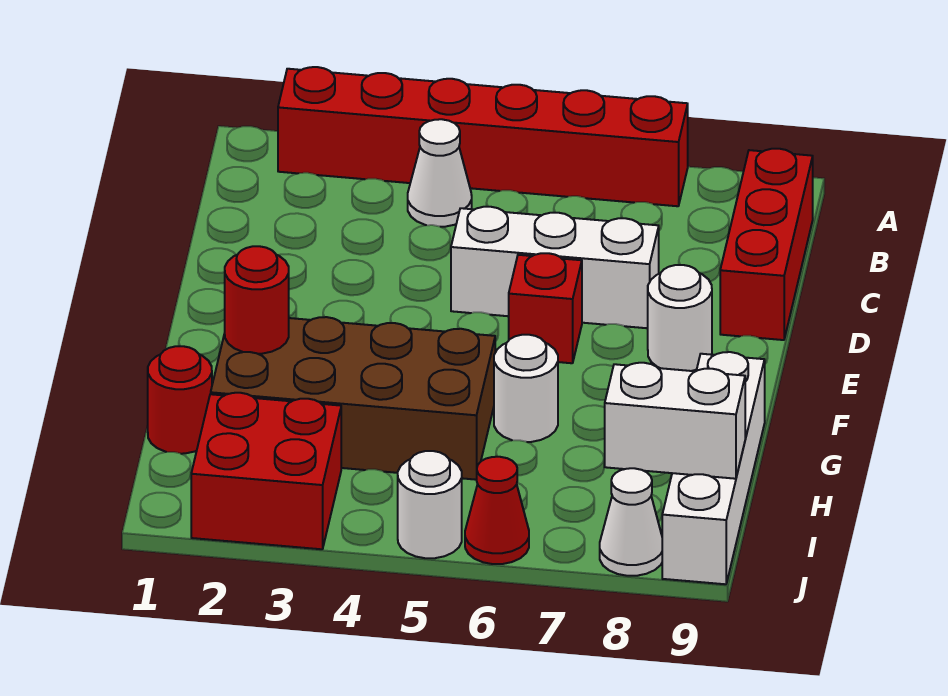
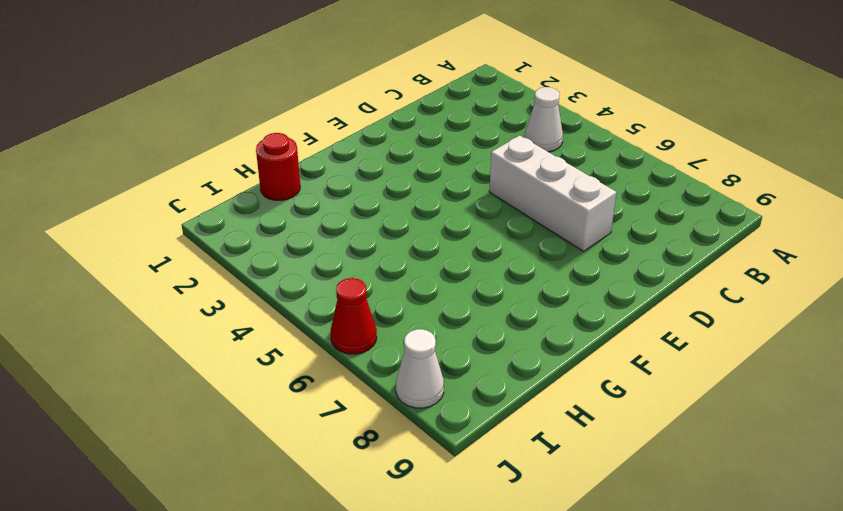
none -> red 1x6 brick [278,67,688,206]
none -> red 1x3 brick [720,149,813,340]
none -> red 1x1 brick [509,253,582,363]

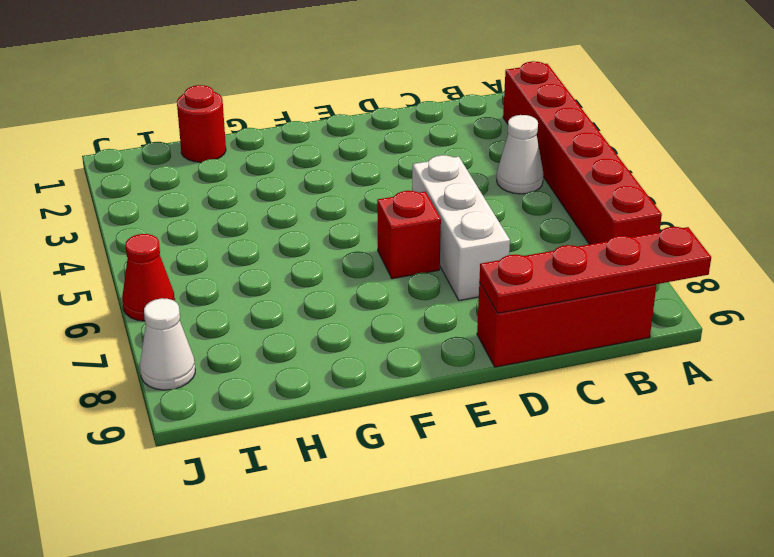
red 1x4 plate [479,227,711,313] -> none
none -> white 1x1 round brick [648,265,712,371]
none -> brown 2x4 brick [211,317,495,480]
none -> white 1x1 round brick [494,335,558,442]

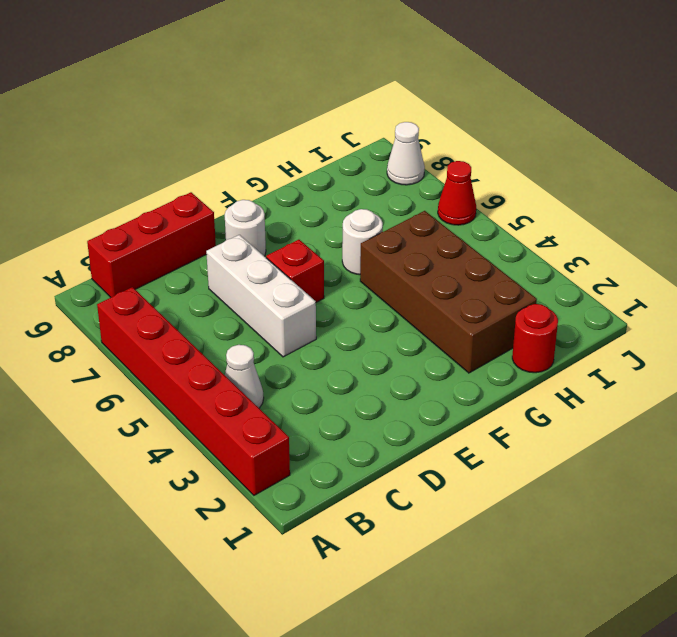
none -> white 1x4 brick [662,352,765,584]
none -> red 2x2 brick [191,393,341,549]
none -> white 1x1 round brick [398,451,462,558]

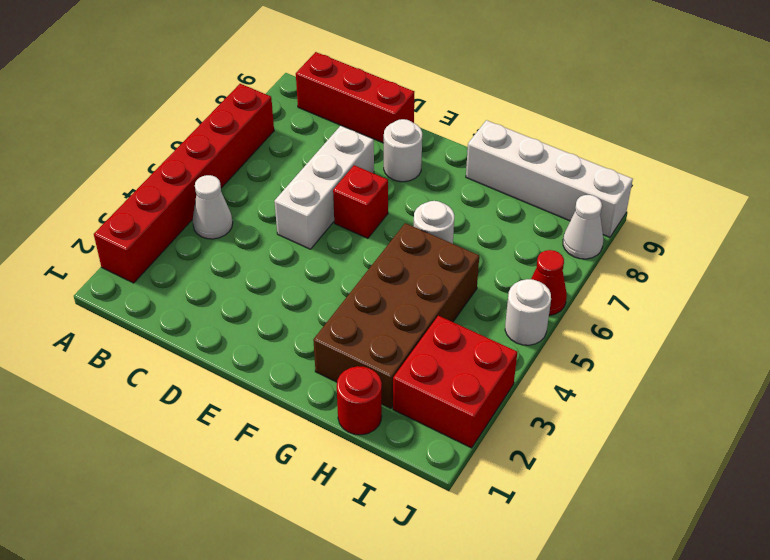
none -> red 1x1 round brick [225,246,289,354]
none -> white 1x2 brick [605,363,745,479]

